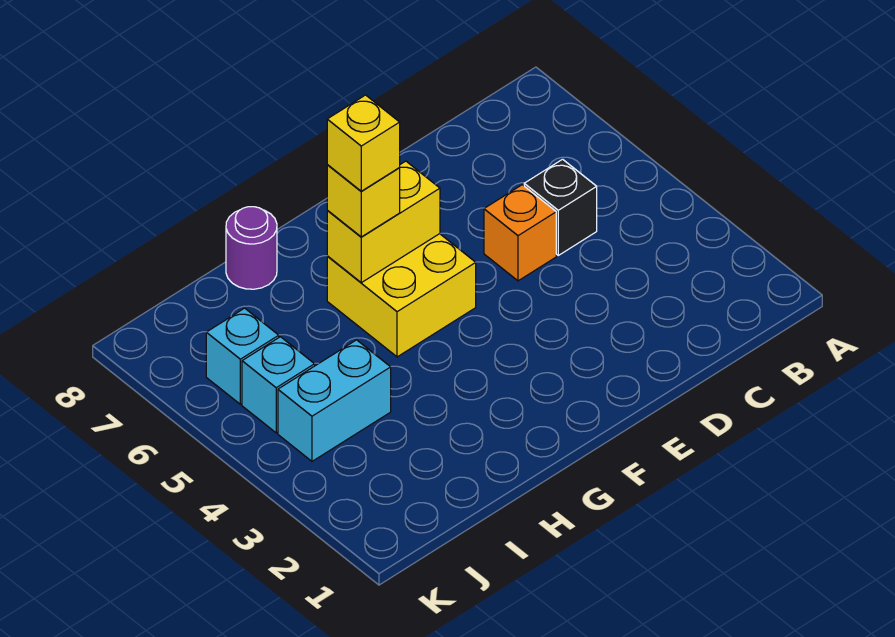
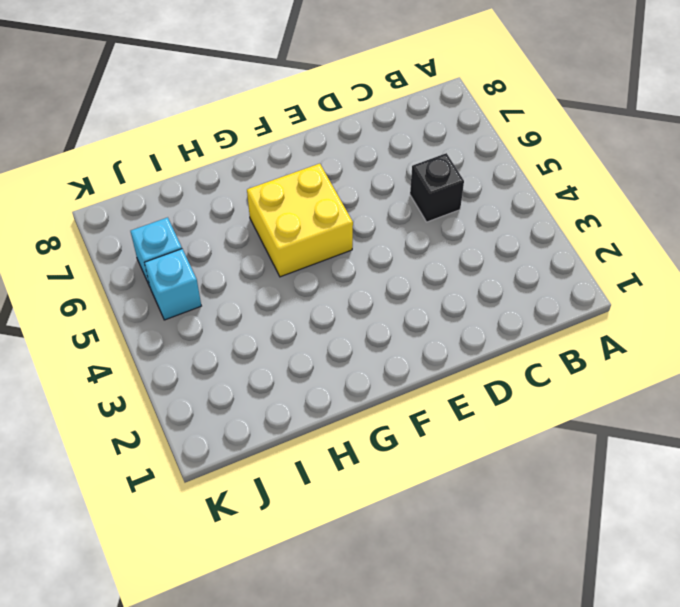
none -> orange 1x1 brick [484,185,556,281]
none -> purple 1x1 round brick [226,207,277,289]

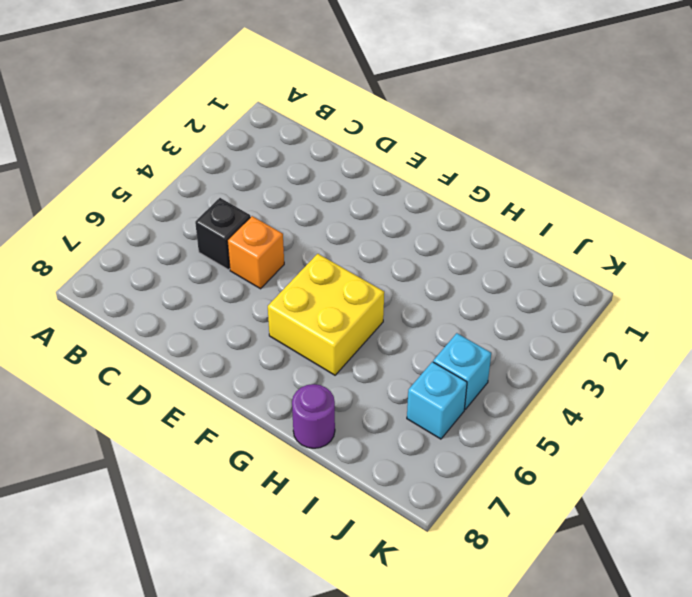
none -> cyan 1x2 brick [278,340,391,461]
none -> yellow 1x2 brick [327,161,440,283]

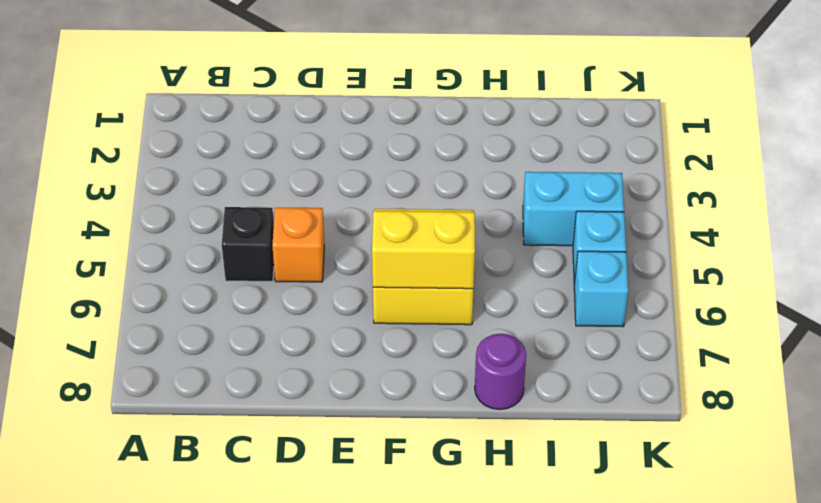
none -> yellow 1x1 brick [327,165,400,237]
none -> yellow 1x1 brick [327,95,400,191]

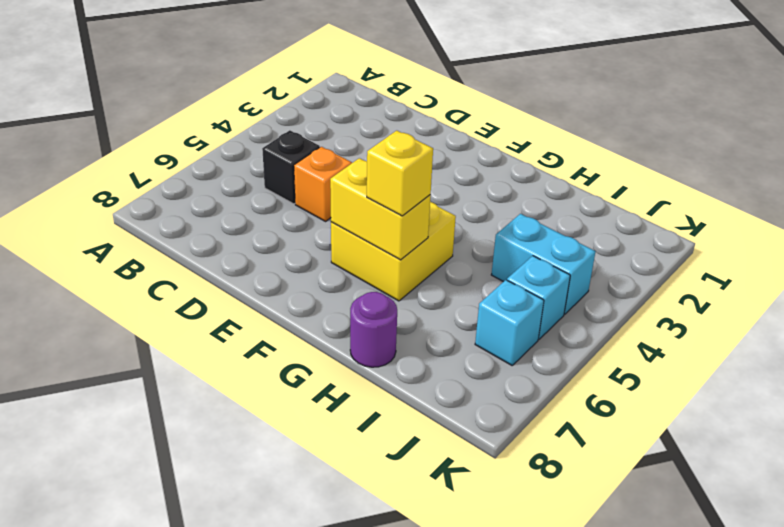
none -> yellow 1x1 brick [327,95,400,191]

